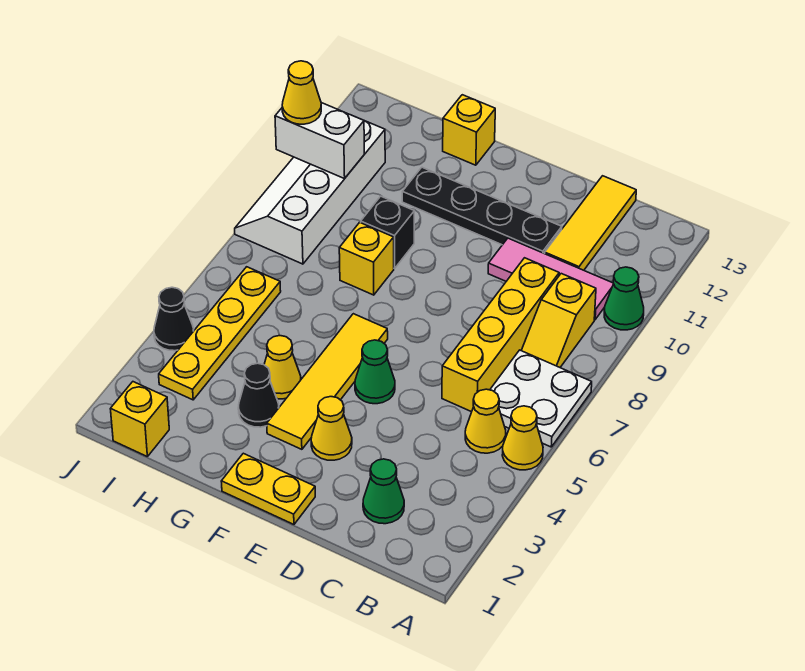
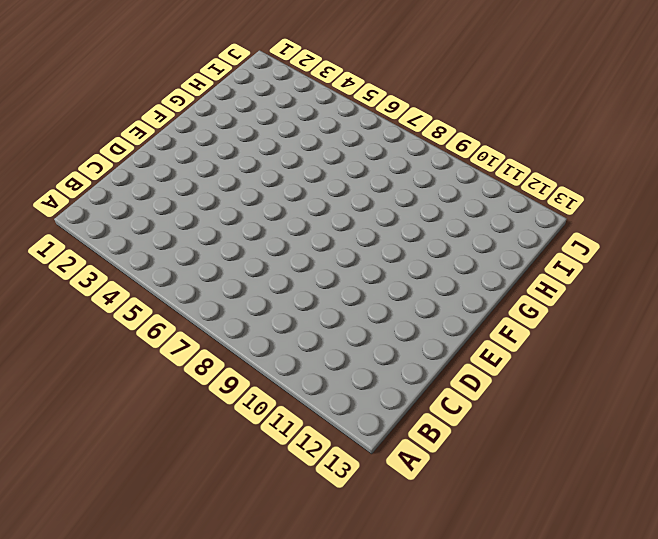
none -> yellow 1x1 cone [502,406,543,470]
none -> white 2x2 plate [490,350,592,447]
none -> green 1x1 cone [604,267,644,330]

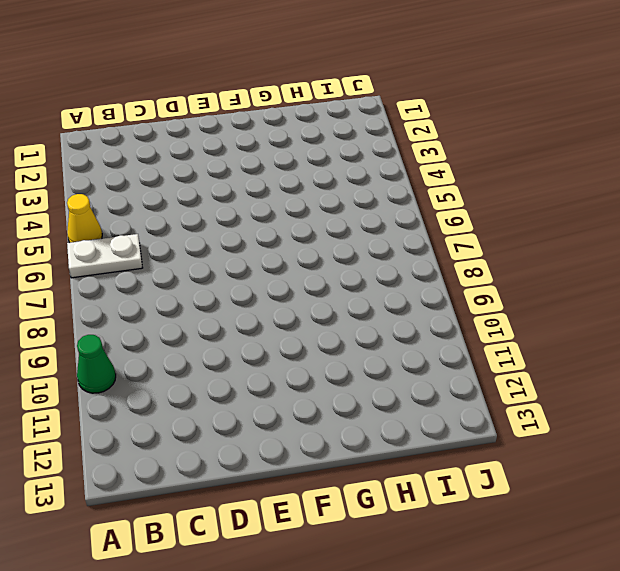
white 1x2 plate [67,234,143,278] -> white 2x2 plate [490,350,592,447]
none -> yellow 1x1 cone [465,389,506,453]
none -> yellow 1x2 slope [521,274,596,367]
none -> pink 1x3 tile [488,238,614,320]

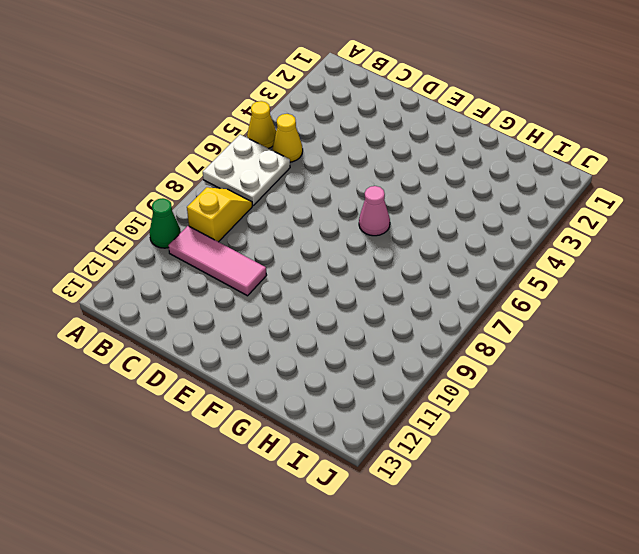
pink 1x1 cone [359,186,390,236] -> yellow 1x4 tile [267,314,388,449]
none -> green 1x1 cone [363,459,404,524]
none -> yellow 1x4 brick [442,258,559,412]
none -> yellow 1x3 tile [545,176,636,270]

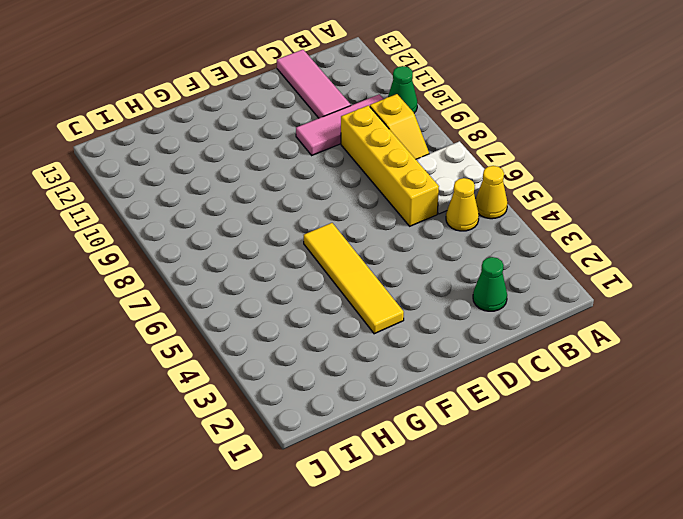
pink 1x3 tile [277,50,351,118] -> yellow 1x3 tile [545,176,636,270]
none -> black 1x4 plate [402,167,562,254]
none -> yellow 1x2 plate [221,453,315,524]
none -> yellow 1x1 cone [311,397,352,460]

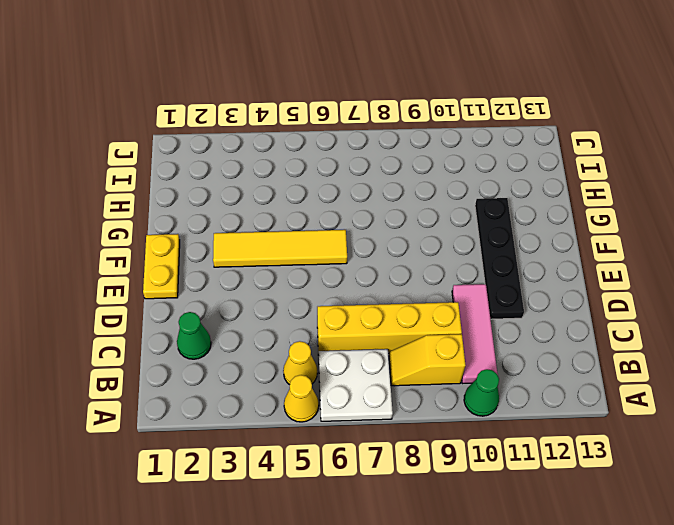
none -> yellow 1x3 tile [545,176,636,270]
none -> yellow 1x1 cone [311,397,352,460]
none -> green 1x1 cone [355,340,395,404]

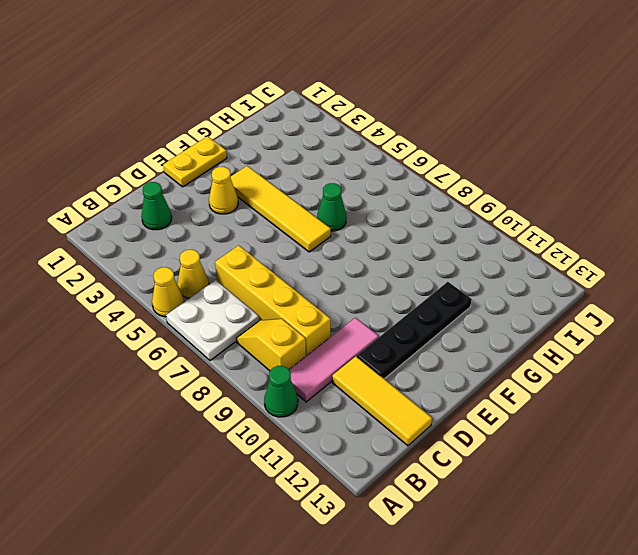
green 1x1 cone [317,183,347,231] -> green 1x1 cone moved to [355,340,395,404]
none -> black 1x1 cone [238,363,279,427]
none -> yellow 1x1 cone [264,335,301,399]
none -> yellow 1x1 brick [339,222,394,295]

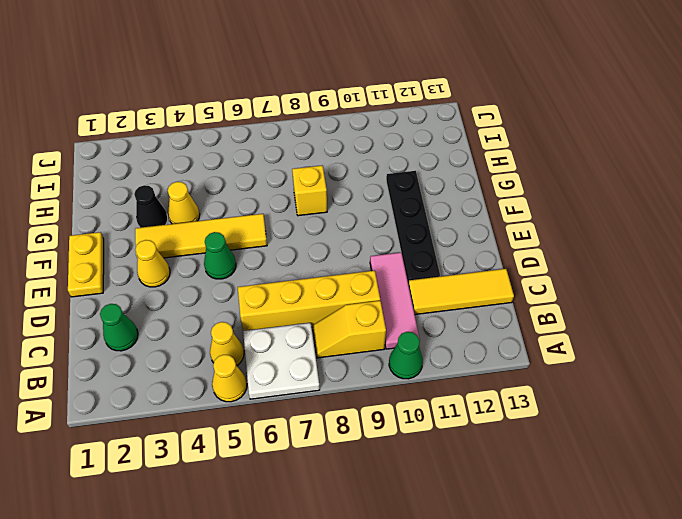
none -> black 1x1 brick [361,196,414,268]
none -> yellow 1x1 brick [443,95,495,165]
none -> yellow 1x1 brick [111,382,169,456]

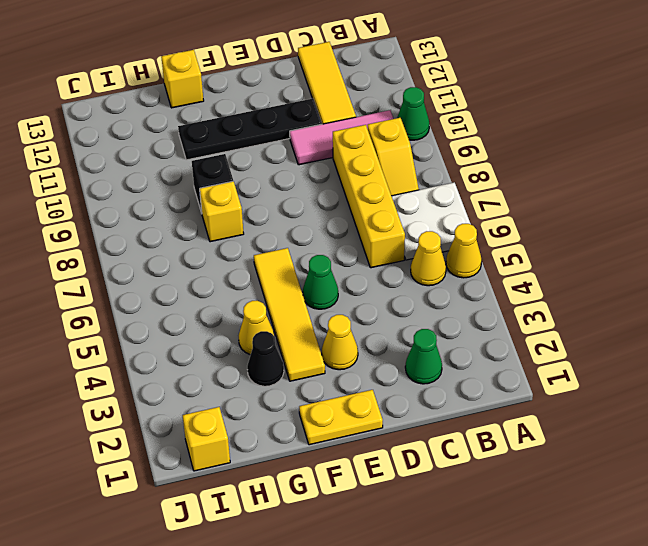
none -> yellow 1x4 plate [159,267,281,400]
none -> white 2x4 slope [235,121,385,264]
none -> black 1x1 cone [154,287,194,351]

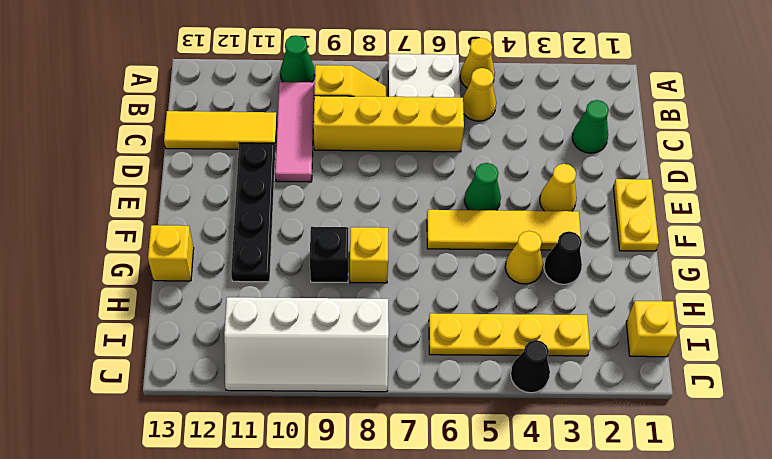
none -> white 1x2 brick [275,103,364,179]
none -> yellow 1x1 cone [282,61,321,124]

